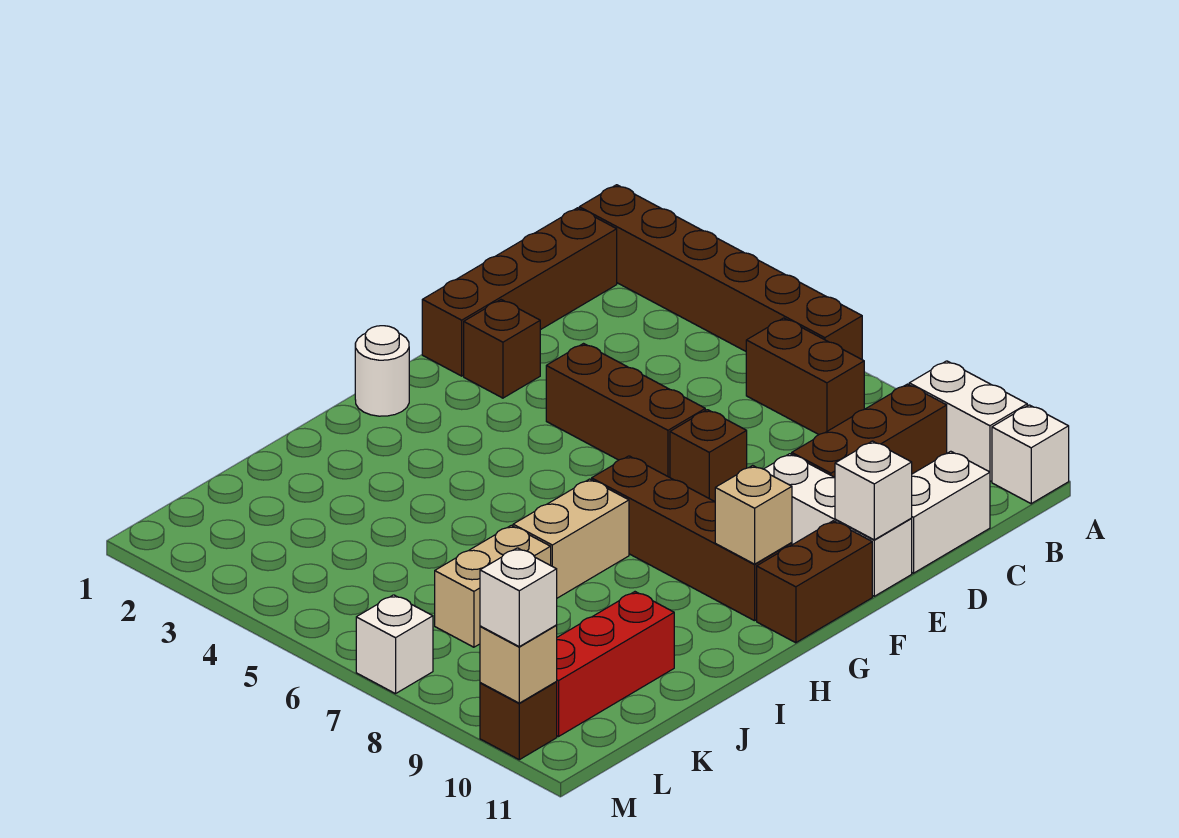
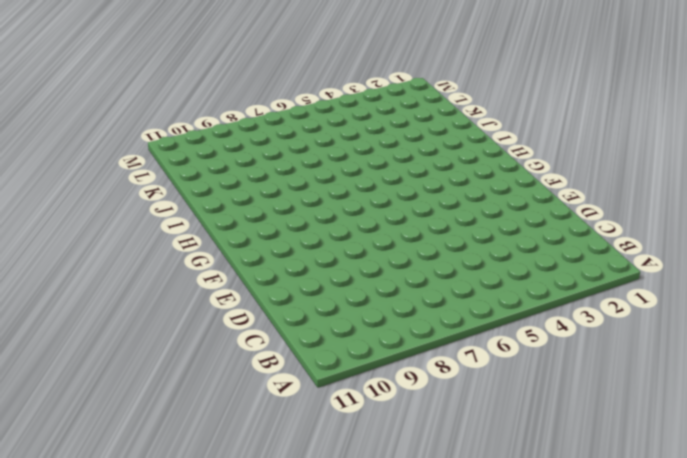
none -> brown 1x6 brick [579,185,862,359]
none -> white 1x2 brick [909,361,1027,481]
none -> white 1x1 brick [992,405,1069,504]

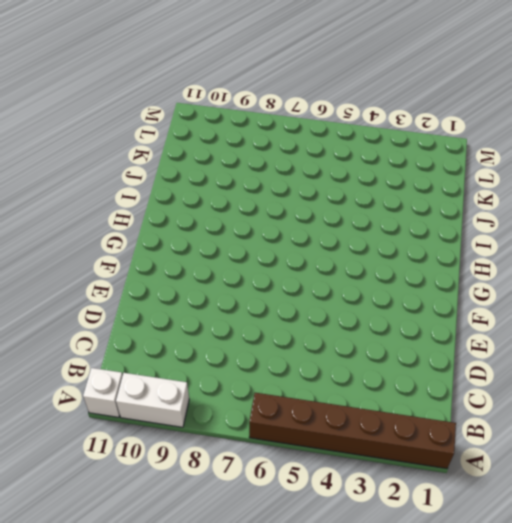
none -> brown 1x4 brick [422,208,617,376]
none -> brown 1x2 brick [746,318,864,434]
none -> brown 1x3 brick [792,384,947,478]

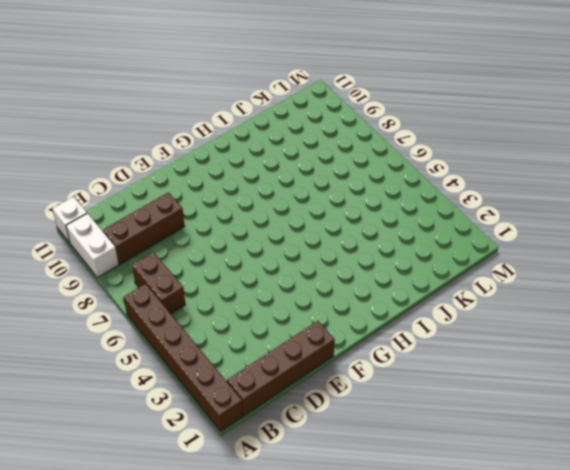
none -> white 1x2 brick [911,451,990,573]
none -> brown 1x1 brick [464,300,540,398]
none -> brown 1x3 brick [546,344,705,477]

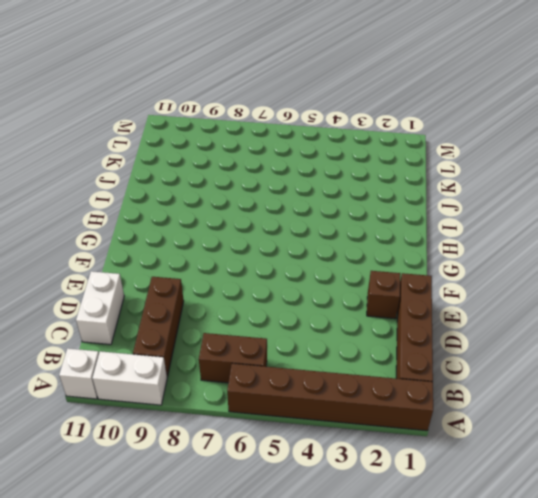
none -> brown 1x3 brick [546,344,705,477]
none -> brown 1x1 brick [670,410,747,501]
none -> white 1x3 brick [764,454,912,596]

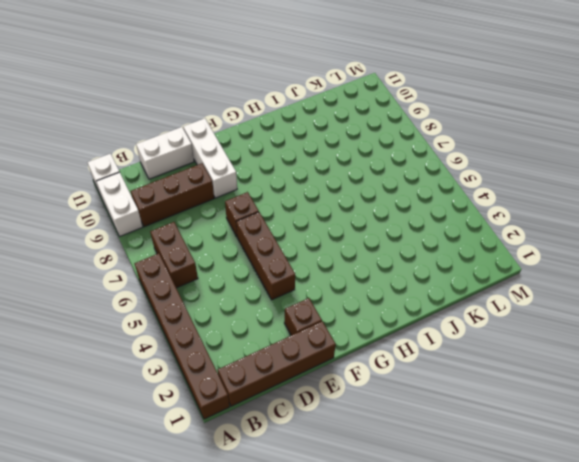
none -> brown 1x2 brick [757,521,872,643]
none -> white 1x1 round brick [355,326,409,416]
none -> brown 1x4 brick [592,456,792,621]

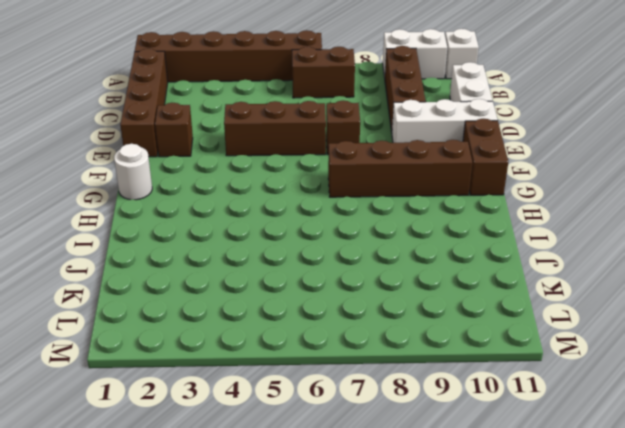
none -> tan 1x2 brick [513,479,629,598]
none -> tan 1x2 brick [435,525,551,647]
none -> red 1x3 brick [556,592,674,737]

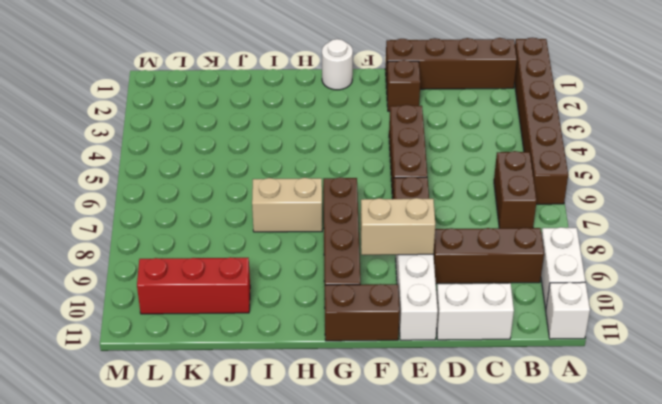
tan 1x2 brick [360,198,435,255] -> tan 1x2 brick moved to [435,525,551,647]
none -> white 1x1 brick [356,595,433,694]
none -> brown 1x1 brick [480,682,557,760]
none -> white 1x1 brick [835,441,912,540]

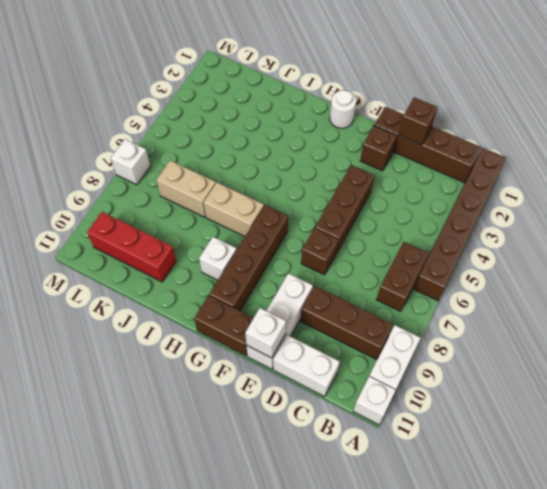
brown 1x1 brick [399,97,438,145] -> brown 1x1 brick moved to [480,682,557,760]
white 1x1 brick [199,237,236,280] -> white 1x1 brick moved to [480,548,557,647]
none -> tan 1x1 brick [715,465,792,564]
none -> tan 1x1 brick [480,625,557,703]

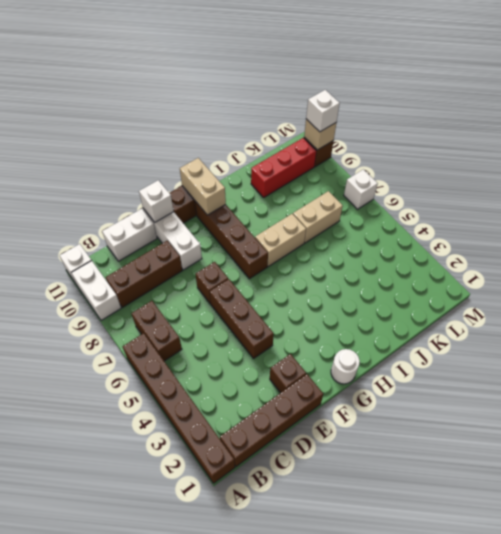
tan 1x2 brick [180,158,226,215] -> tan 1x1 brick [715,465,792,564]

